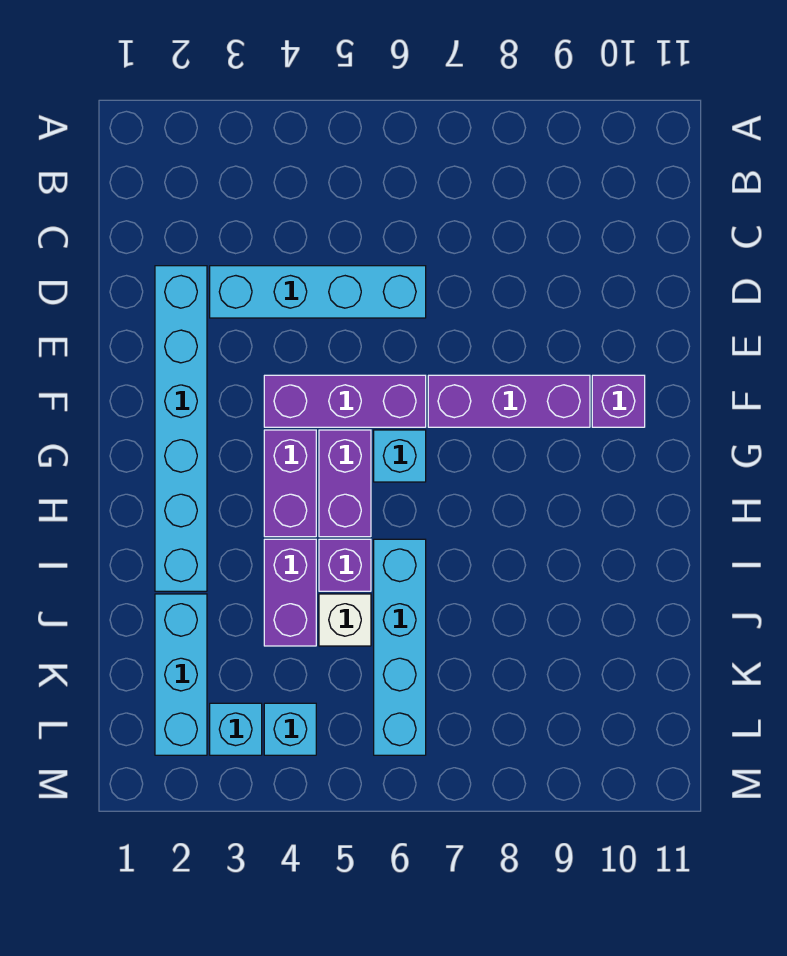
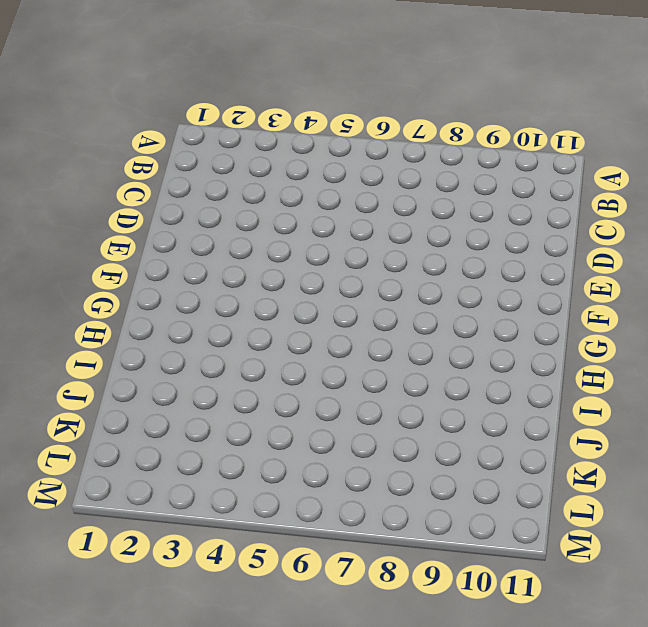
none -> cyan 1x6 brick [155,266,207,591]
none -> cyan 1x4 brick [210,266,426,318]
none -> purple 1x3 brick [264,375,426,427]

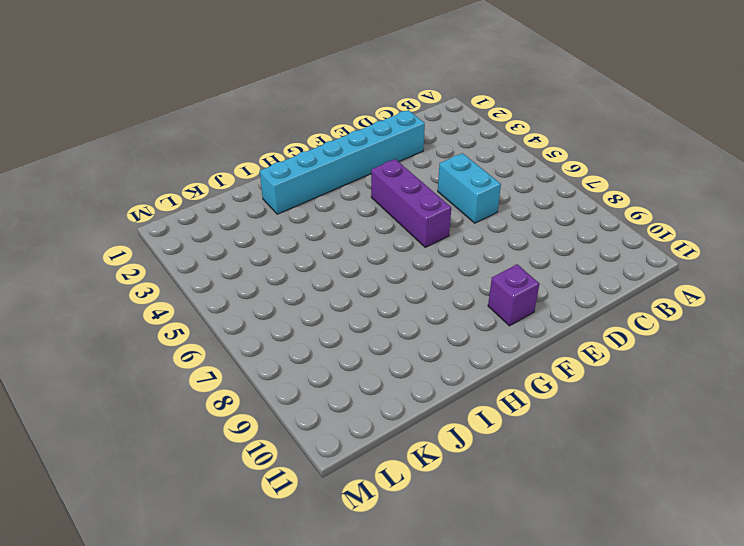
cyan 1x2 brick [438,153,501,223] -> cyan 1x4 brick [210,266,426,318]
none -> purple 1x3 brick [428,375,590,427]
none -> purple 1x2 brick [264,430,316,537]
none -> purple 1x2 brick [319,430,371,537]

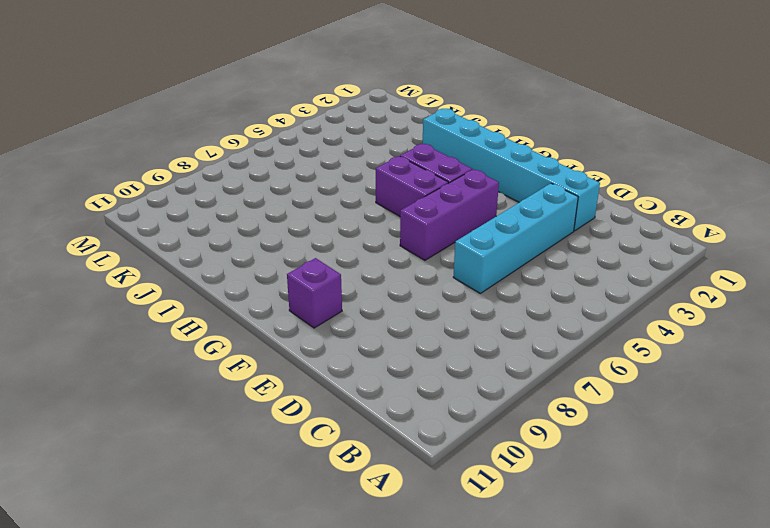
none -> purple 1x3 brick [428,375,590,427]
none -> cyan 1x1 brick [374,430,426,482]
none -> purple 1x2 brick [264,539,316,646]

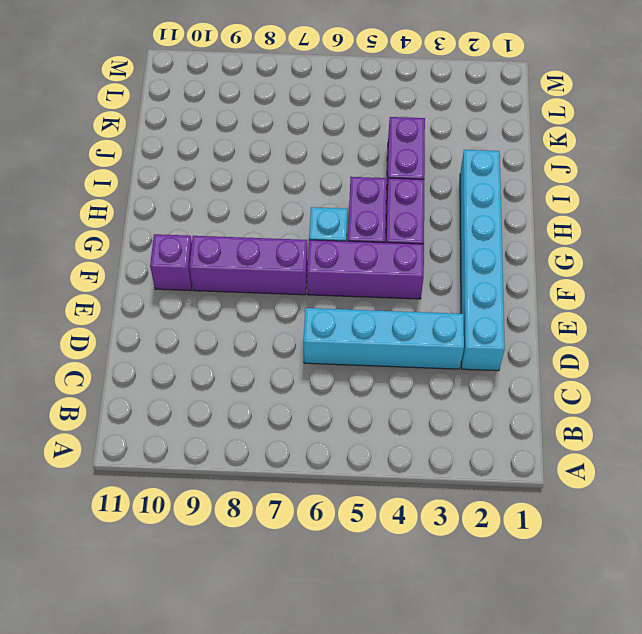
none -> purple 1x1 brick [319,539,371,591]
none -> cyan 1x4 brick [374,539,426,755]
none -> cyan 1x3 brick [155,594,207,755]

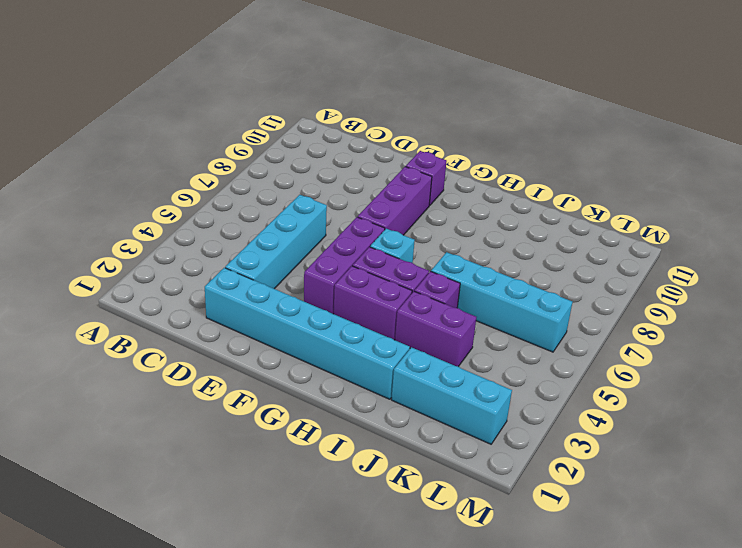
none -> white 1x1 brick [319,594,371,646]
none -> cyan 1x1 brick [210,703,262,755]
none -> cyan 1x1 brick [264,703,316,755]

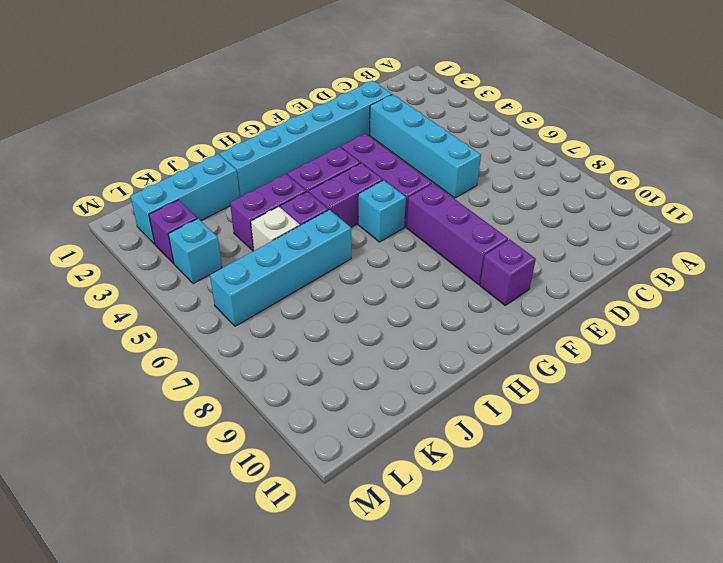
purple 1x1 brick [149,200,197,264] -> cyan 1x1 brick [210,703,262,755]

